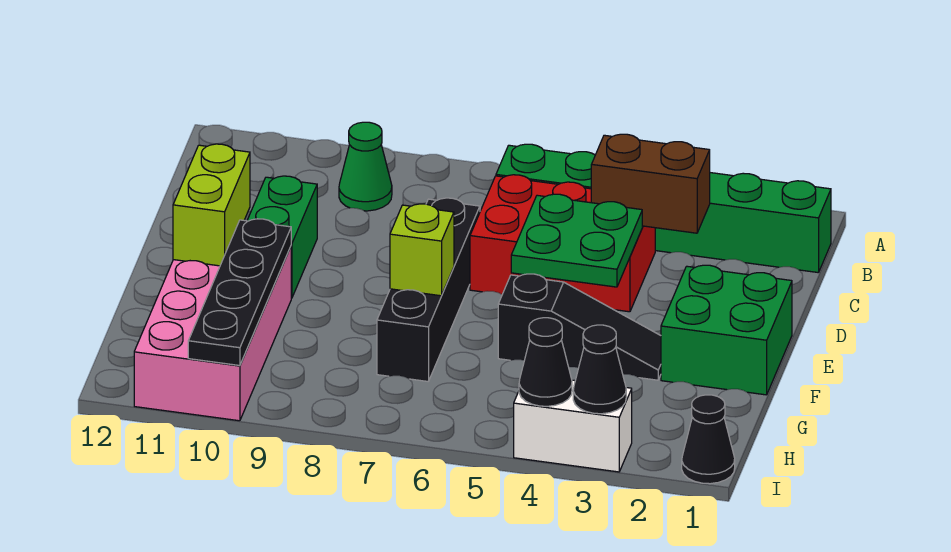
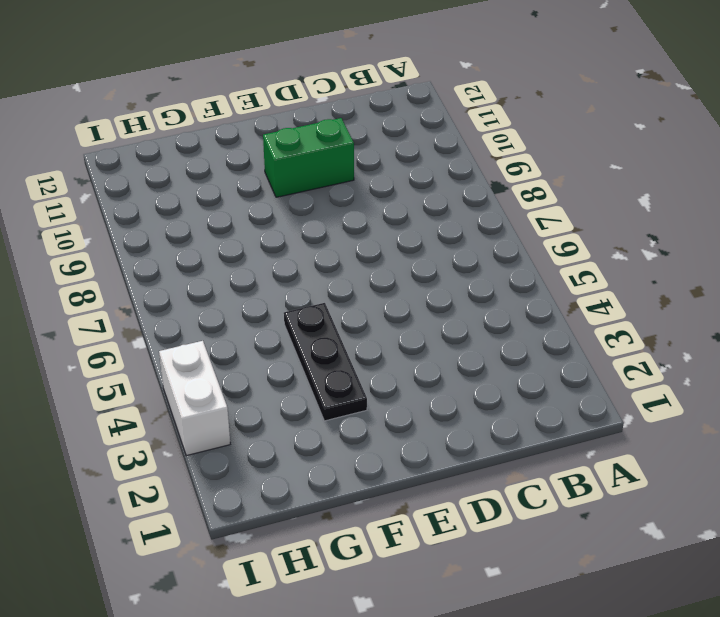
black 1x3 plate [284,303,367,421] -> black 1x3 slope [498,274,661,380]
none -> green 1x6 brick [496,144,831,273]
none -> green 1x1 cone [339,122,392,211]
none -> red 2x3 brick [470,175,655,312]

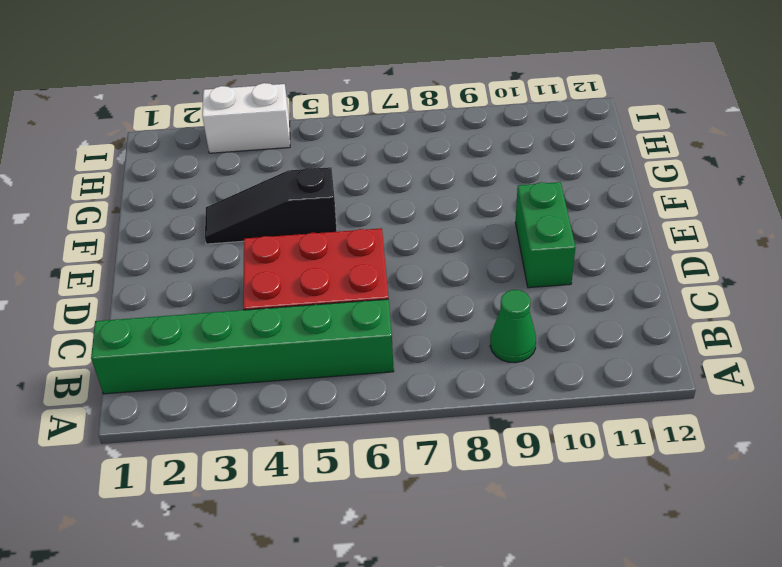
none -> black 1x4 brick [377,198,480,381]
none -> green 2x2 brick [661,265,792,395]
none -> pink 2x4 brick [134,247,291,421]

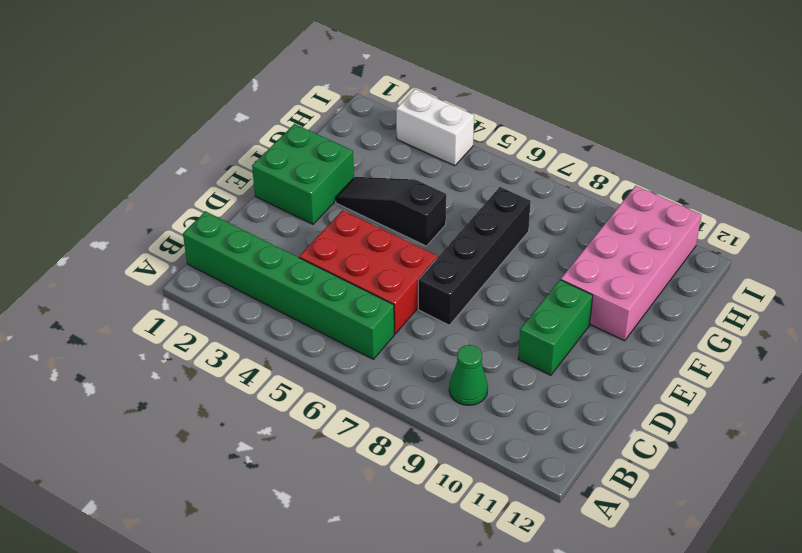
none -> black 1x1 cone [682,395,735,484]
none -> brown 1x2 brick [591,134,710,233]
none -> green 2x2 plate [511,194,642,287]

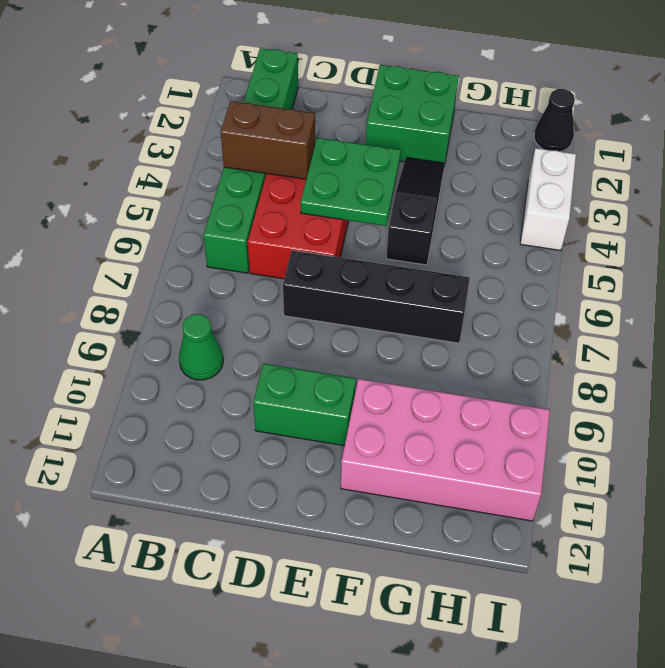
brown 1x2 brick [221,101,315,179] -> brown 1x2 brick turned to [591,134,710,233]
none -> lime 1x2 brick [173,144,250,266]
none -> lime 1x1 brick [390,204,454,296]
none -> black 1x4 plate [188,219,291,366]

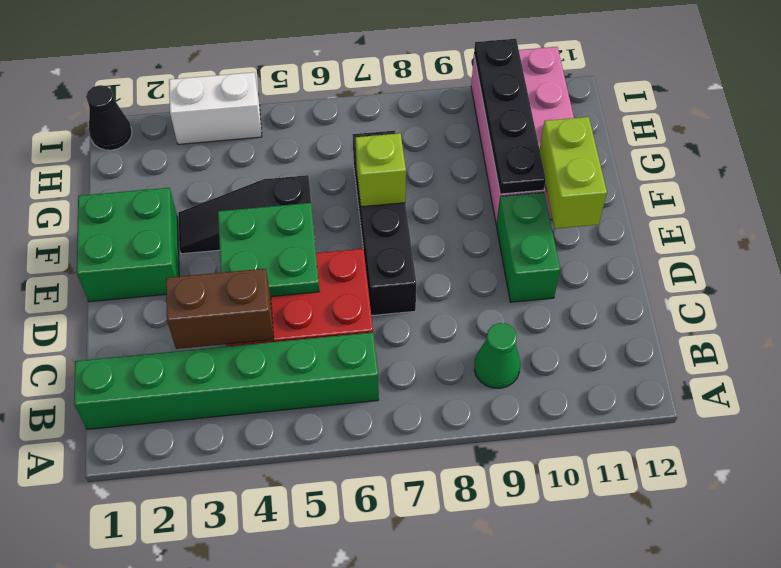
none -> black 1x1 cone [573,325,626,414]
none -> black 1x1 cone [519,318,572,406]

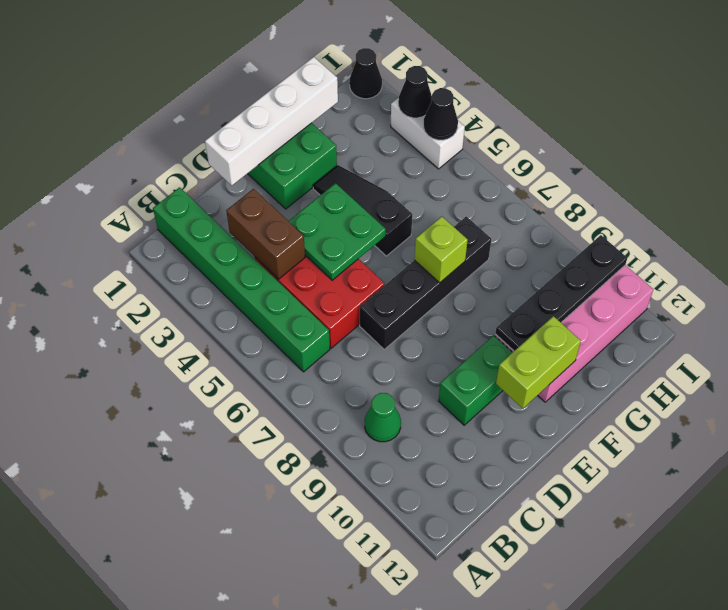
white 1x4 brick [205,57,338,186] -> none

